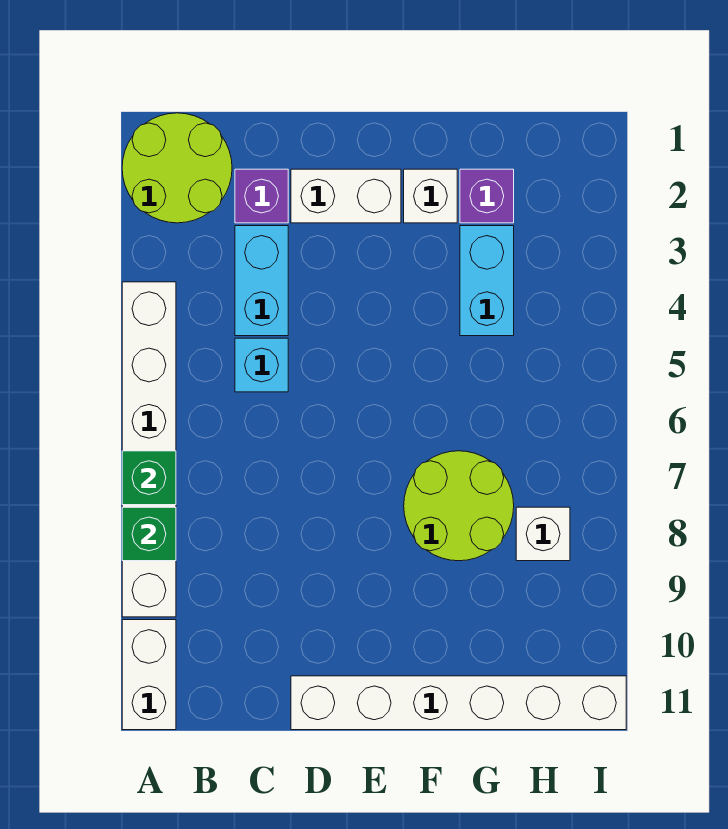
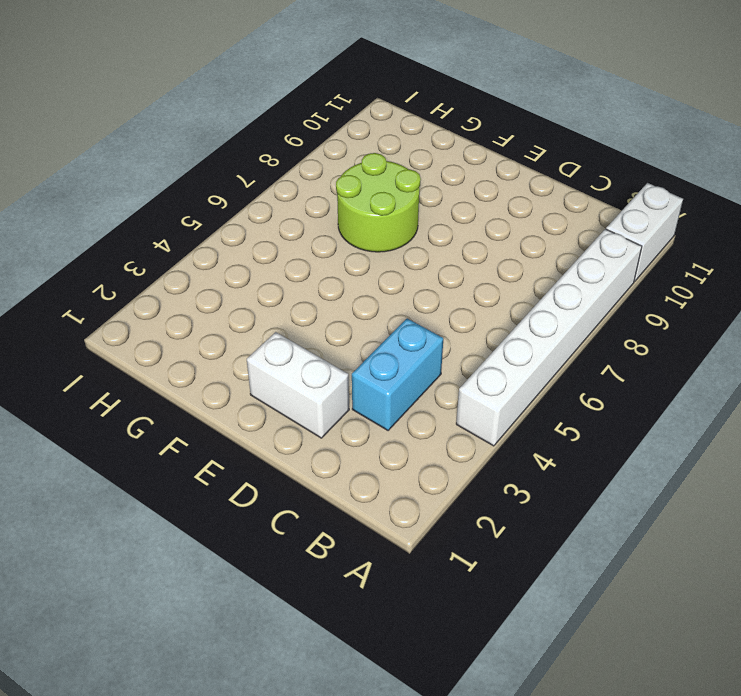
none -> lime 2x2 round brick [122,113,232,223]
none -> purple 1x1 brick [235,169,288,223]
none -> cyan 1x1 brick [235,338,288,392]

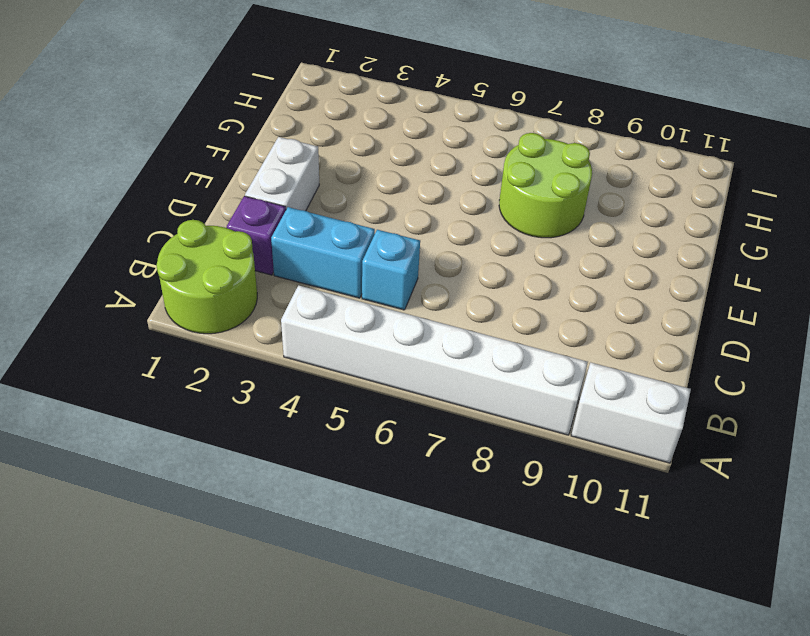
none -> white 1x6 brick [291,676,626,730]
none -> white 1x1 brick [404,169,457,223]
none -> purple 1x1 brick [460,169,514,223]

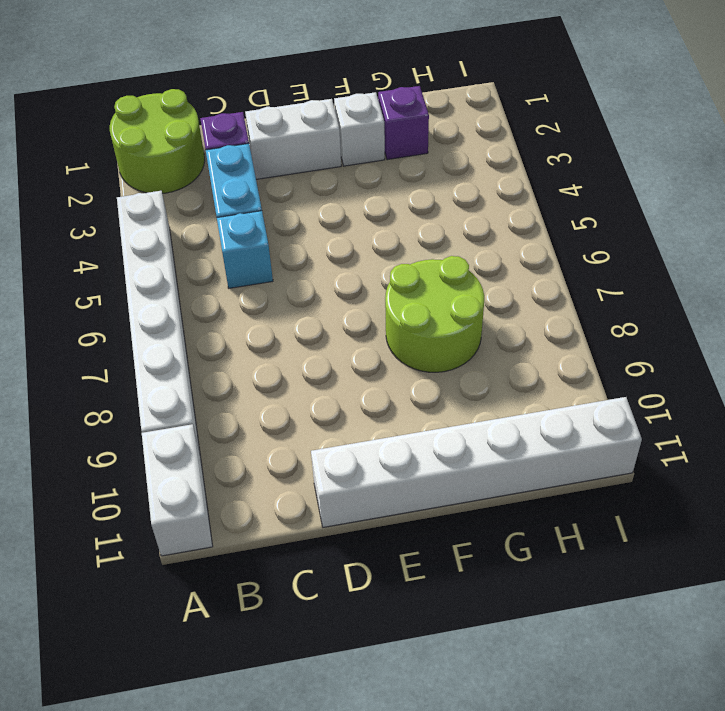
none -> cyan 1x2 brick [460,226,514,336]
none -> white 1x1 brick [516,507,570,561]
none -> green 1x1 brick [122,451,176,505]

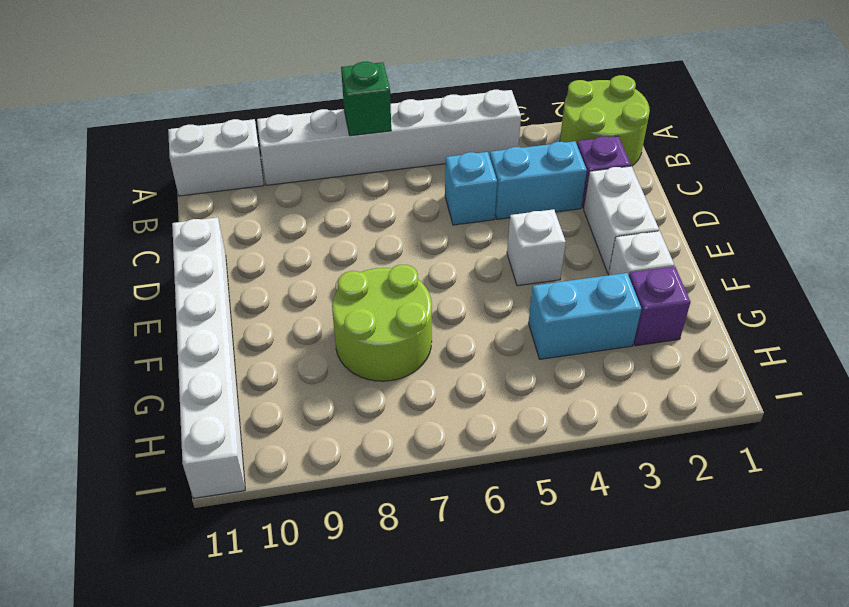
white 1x1 brick [507,209,566,286] -> white 1x1 brick moved to [516,507,570,561]
none -> green 1x1 brick [122,507,176,561]

